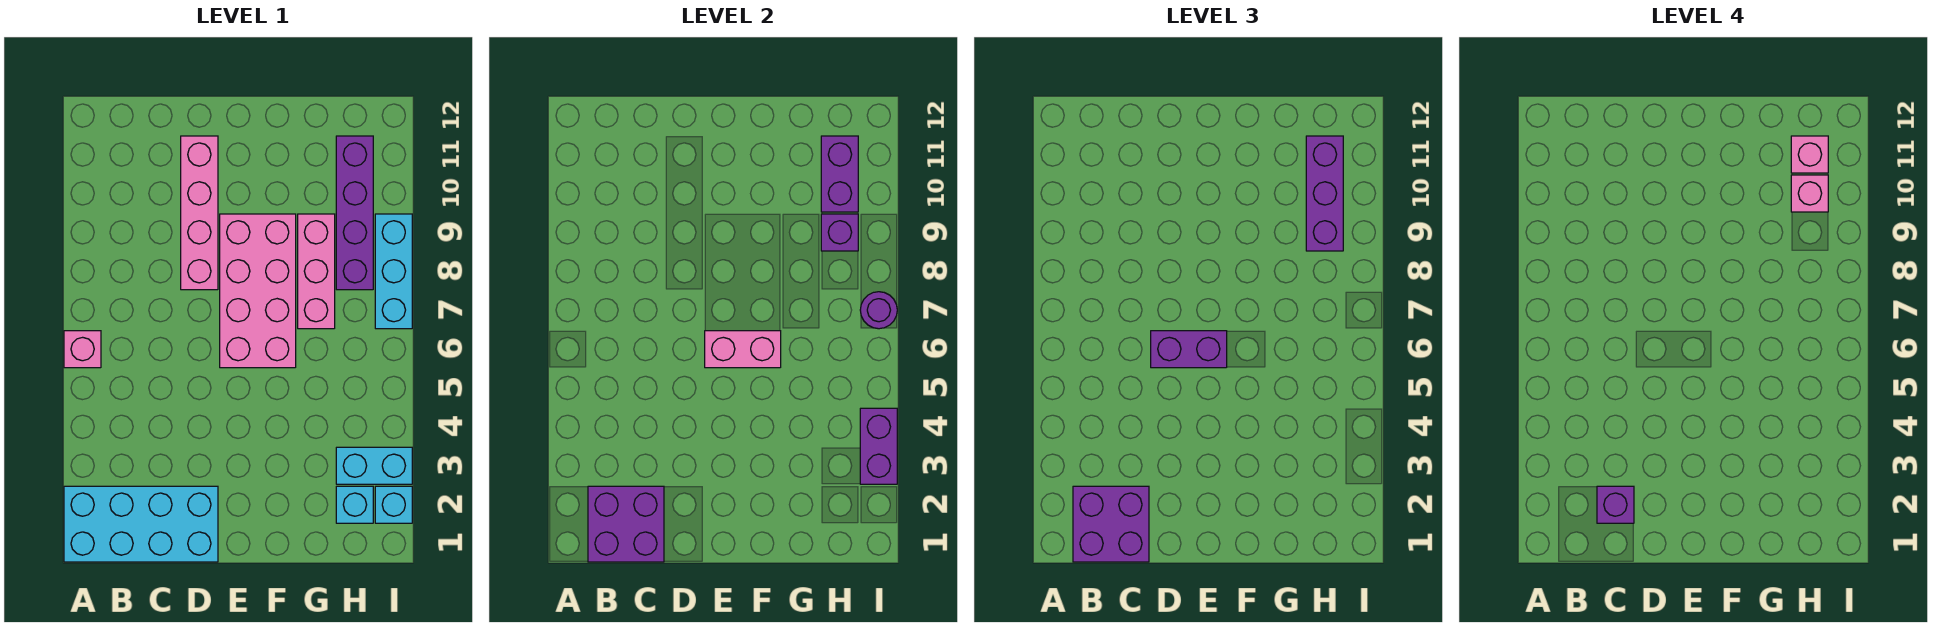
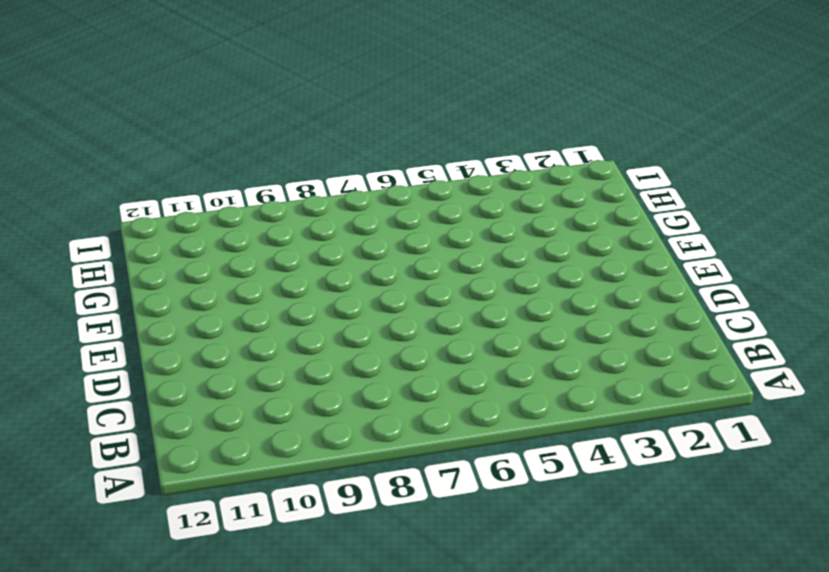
none -> cyan 2x4 brick [64,486,218,562]
none -> pink 1x1 brick [64,331,101,368]
none -> pink 1x4 brick [181,136,218,290]

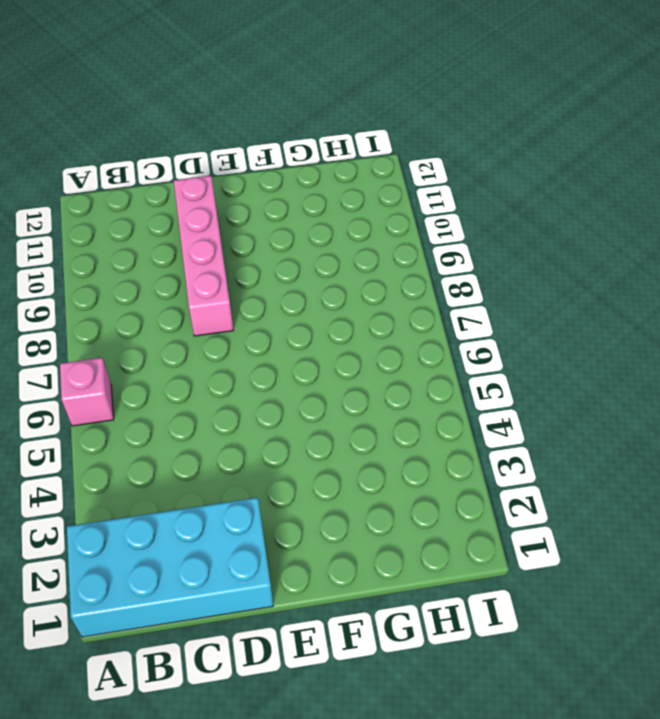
none -> pink 2x4 brick [220,214,296,368]
none -> pink 1x3 brick [298,214,335,329]
none -> cyan 1x1 brick [336,486,373,523]

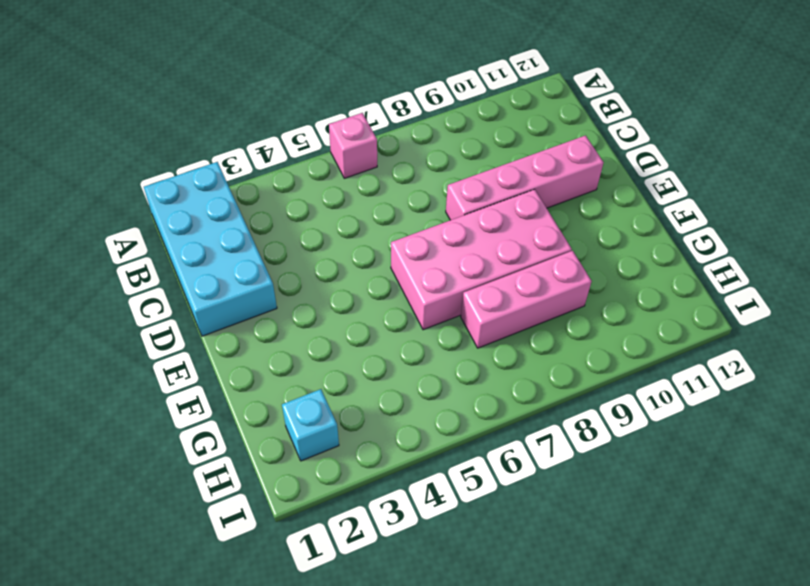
none -> cyan 1x2 brick [336,447,412,484]
none -> purple 1x4 brick [336,136,373,290]
none -> cyan 1x1 brick [375,486,412,523]

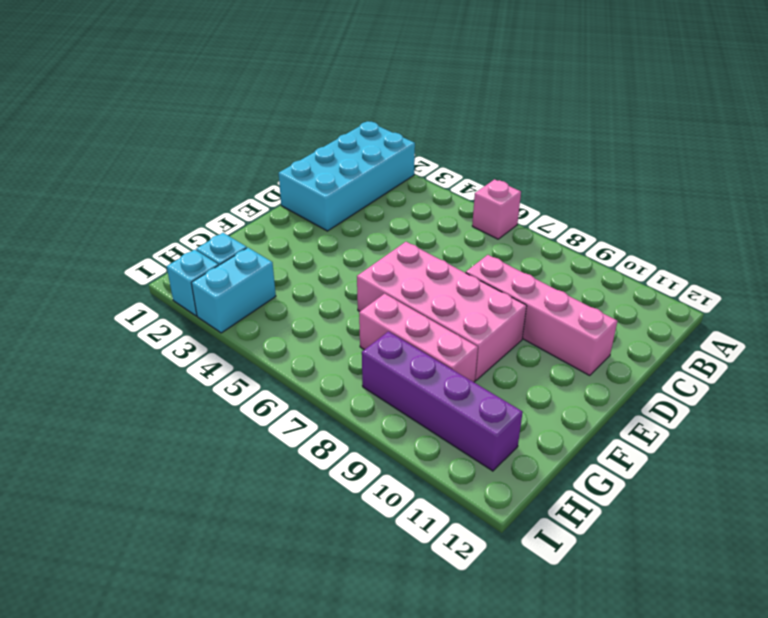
none -> cyan 1x3 brick [375,214,412,329]
none -> purple 2x2 brick [588,486,664,562]
none -> pink 1x2 brick [705,331,781,368]

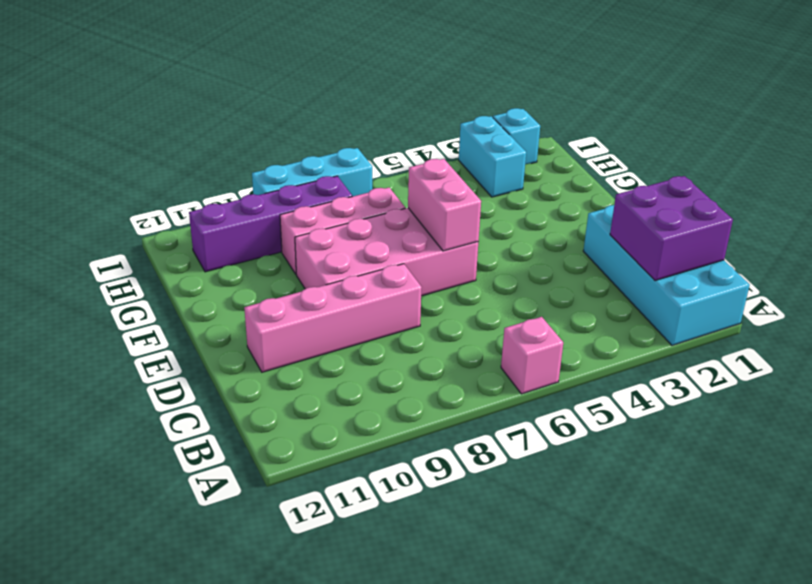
none -> cyan 1x1 brick [336,486,373,523]
none -> purple 1x1 brick [821,214,858,251]
none -> purple 1x2 brick [821,136,858,212]

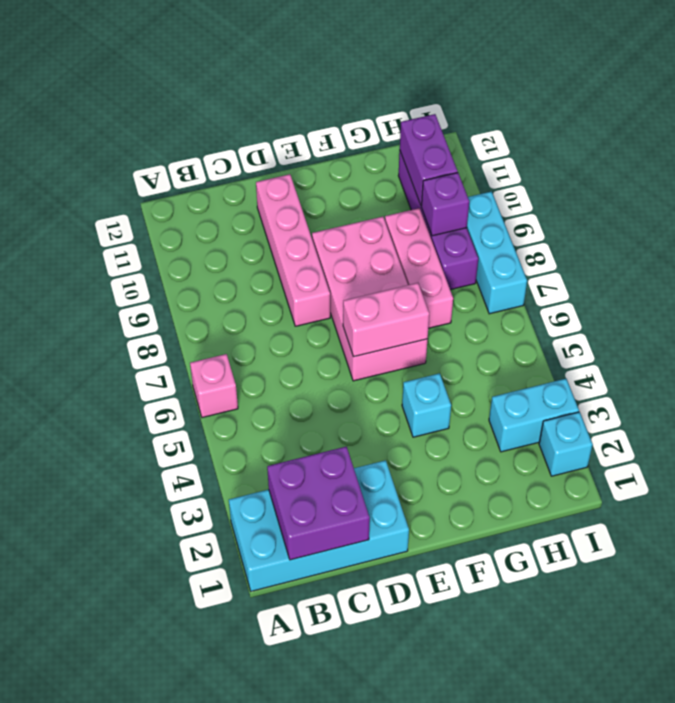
cyan 1x1 brick [402,373,451,437] -> cyan 1x1 brick moved to [336,486,373,523]
none -> purple 1x2 brick [860,408,897,484]
none -> purple 1x1 round brick [860,292,897,329]
none -> purple 2x2 brick [1073,486,1149,562]

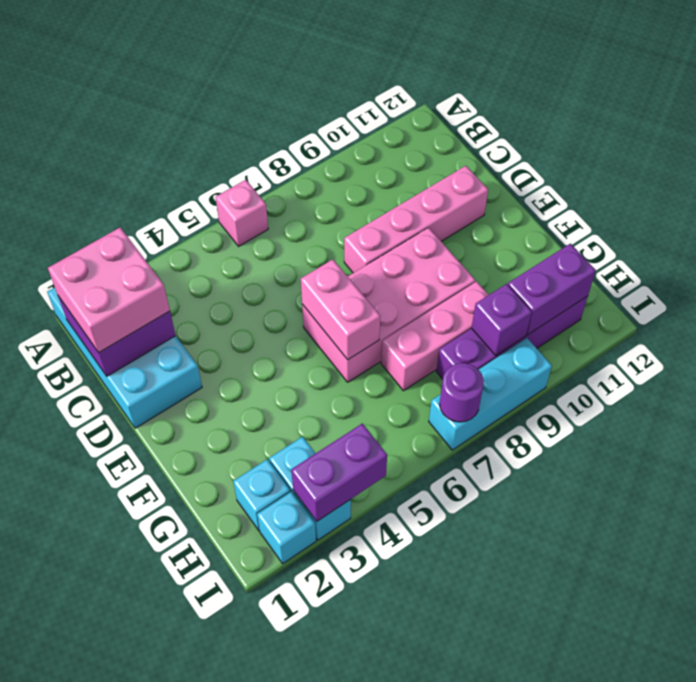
pink 2x2 brick [48,227,170,353] -> purple 2x2 brick [1073,486,1149,562]
none -> purple 1x2 brick [1151,331,1227,368]
none -> purple 1x3 brick [1306,136,1343,251]
none -> purple 1x1 brick [1597,486,1634,523]

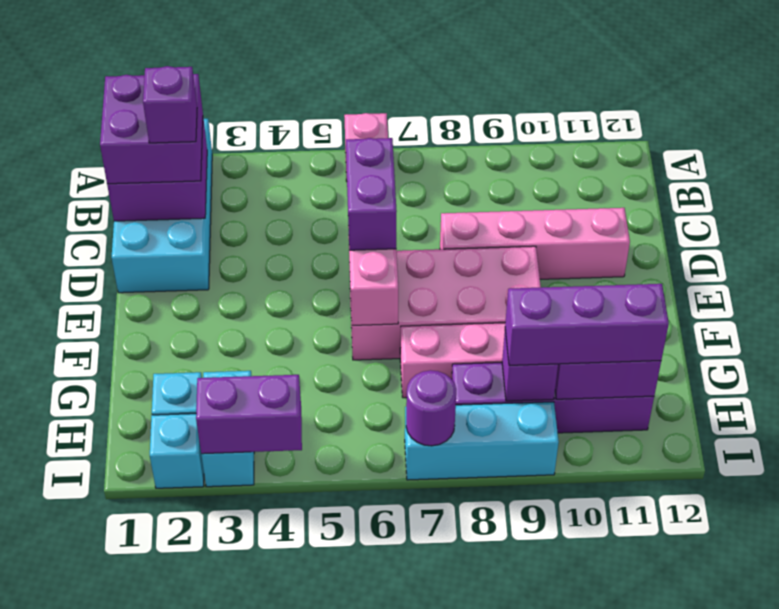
none -> pink 1x1 brick [1791,175,1828,212]
none -> pink 1x1 brick [1791,136,1828,173]

